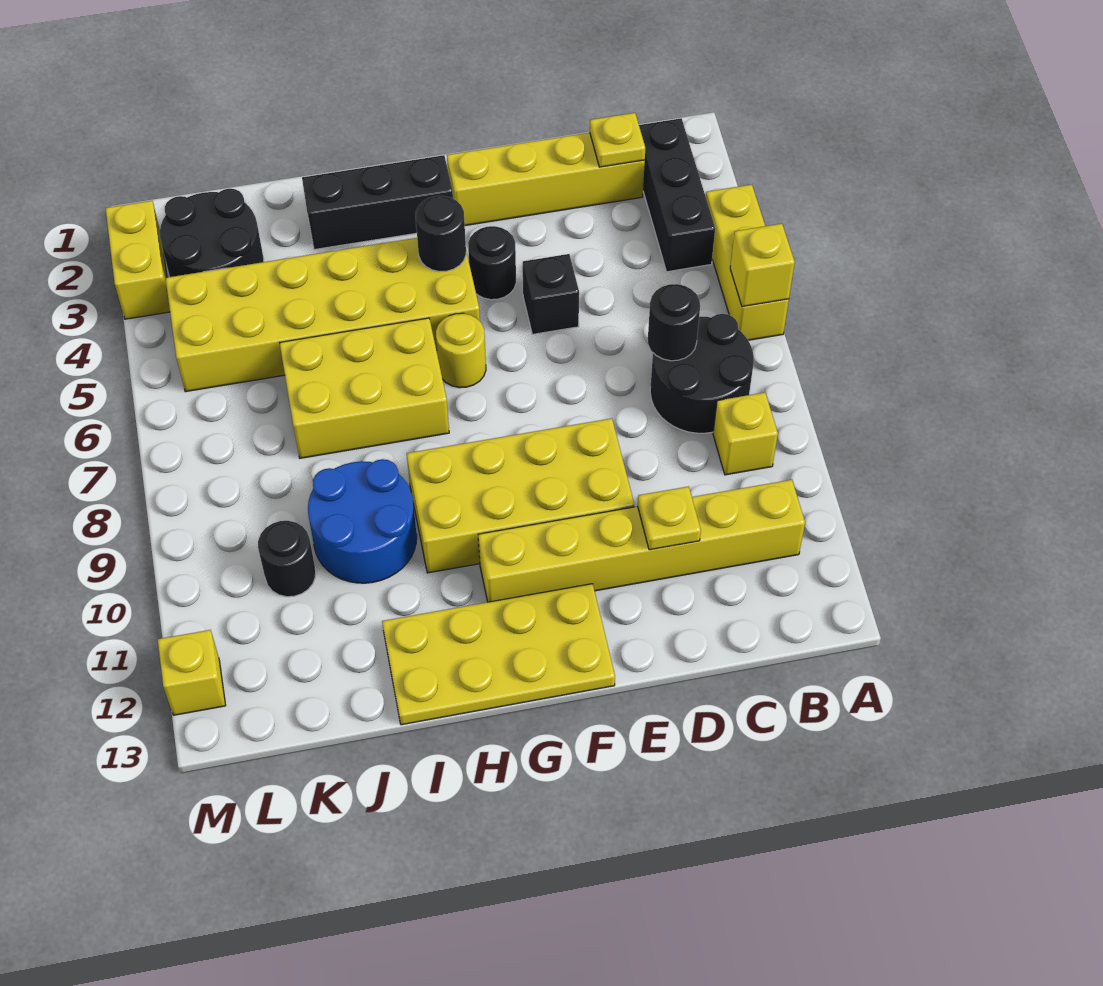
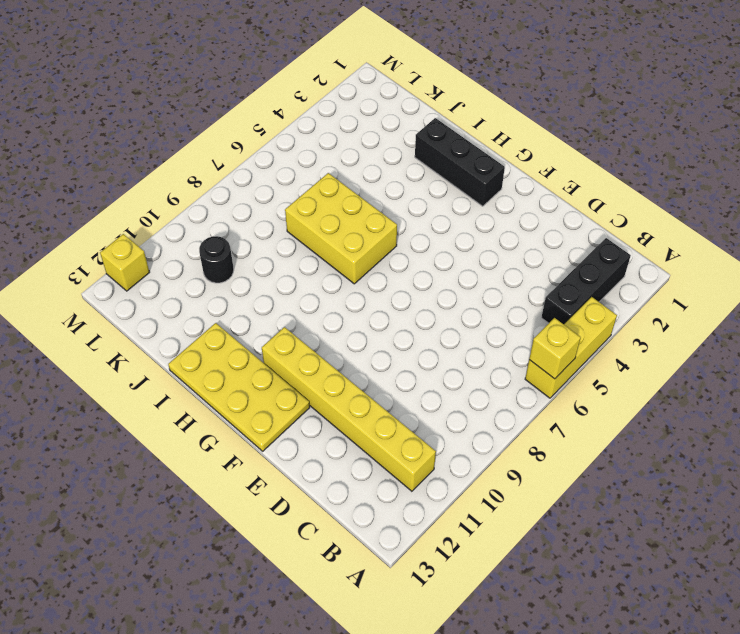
none -> black 2x2 round brick [650,314,754,433]
none -> yellow 1x1 brick [713,392,778,475]
none -> yellow 1x4 brick [447,133,645,226]

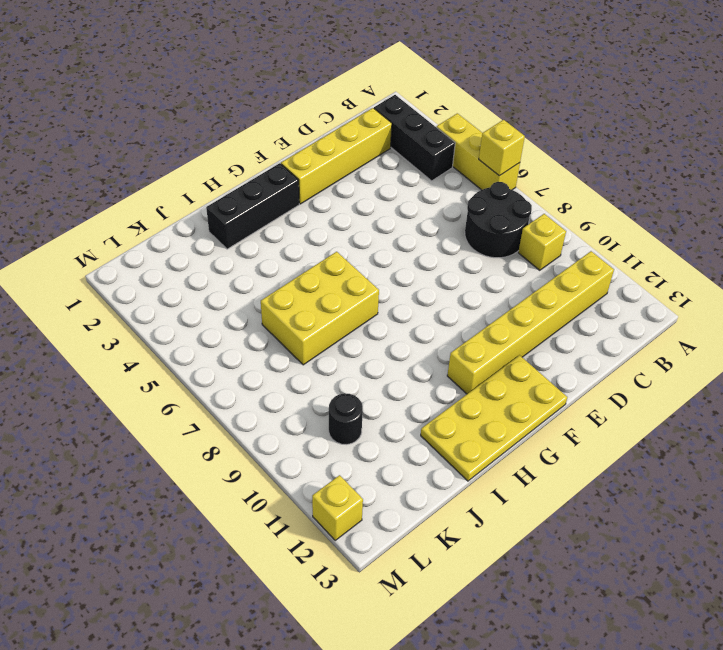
none -> black 1x1 brick [523,254,579,334]
none -> yellow 2x4 brick [407,418,634,573]
none -> black 1x1 round brick [468,226,516,300]

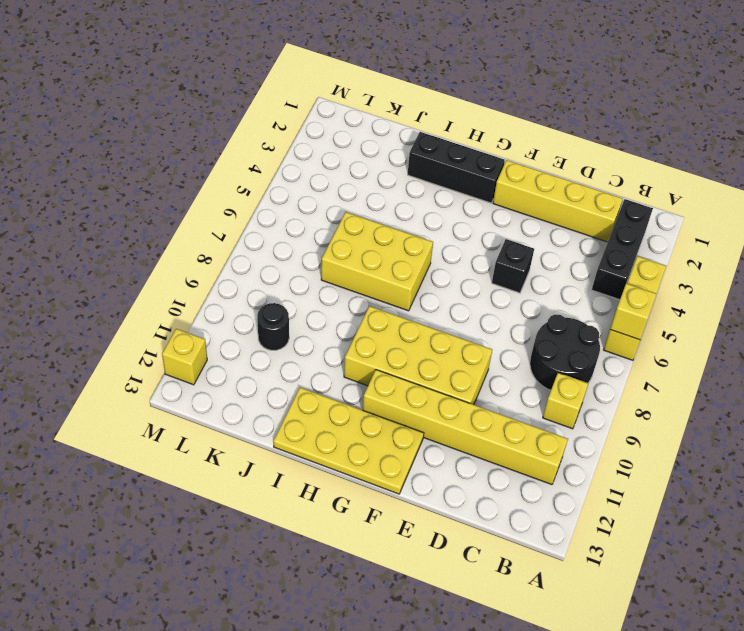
none -> black 1x1 round brick [468,226,516,300]
none -> yellow 2x6 brick [166,238,480,392]
none -> yellow 1x1 round brick [436,313,486,388]

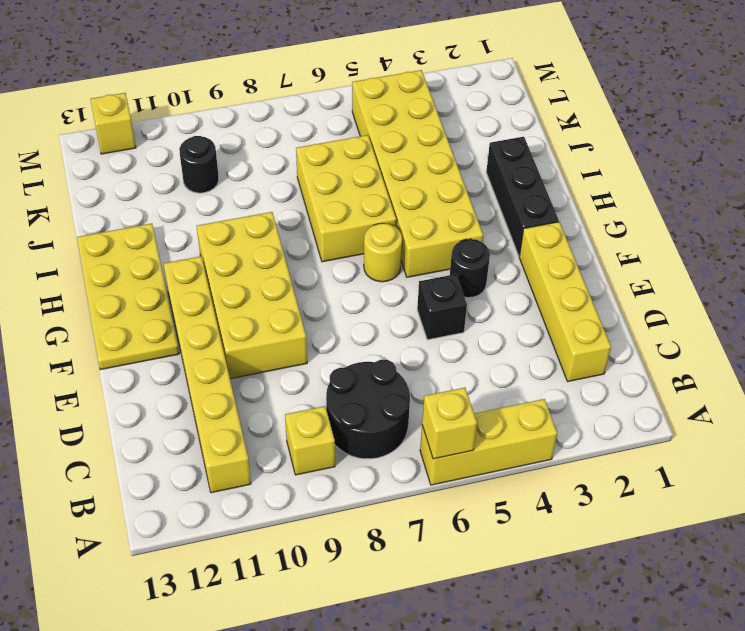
none -> black 1x3 brick [639,118,715,272]
none -> blue 2x2 round brick [308,459,417,583]
none -> black 2x2 round brick [160,189,264,277]

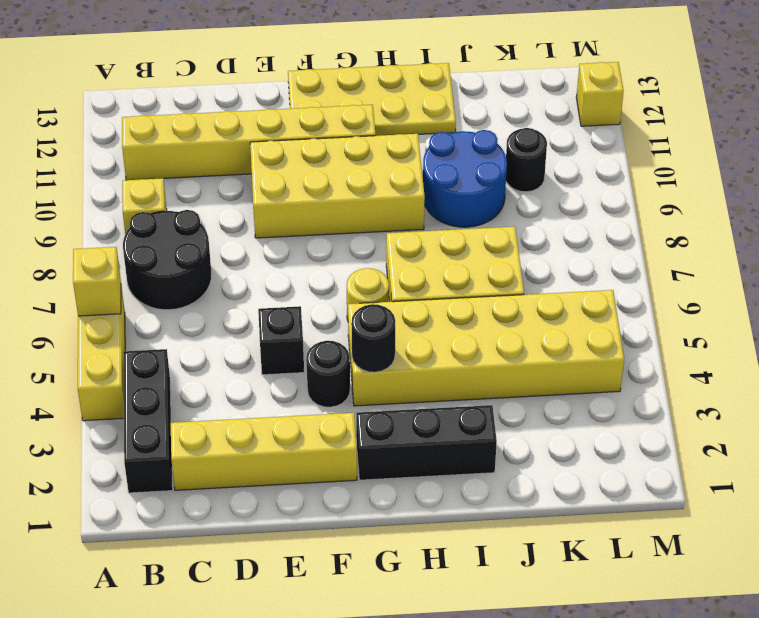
none -> black 2x2 round brick [160,189,264,277]
none -> yellow 1x2 brick [106,201,170,319]
none -> yellow 1x1 plate [590,113,645,167]

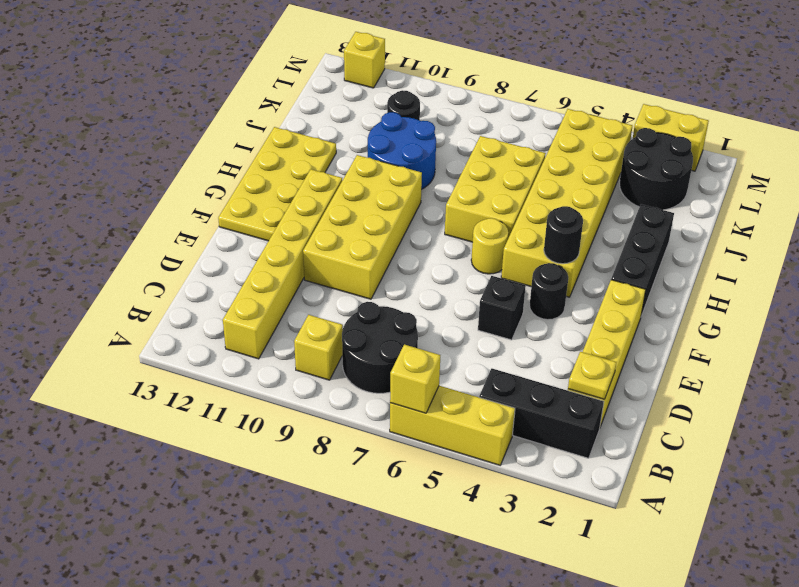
none -> black 1x1 round brick [648,284,700,361]
none -> yellow 1x1 plate [638,486,701,550]

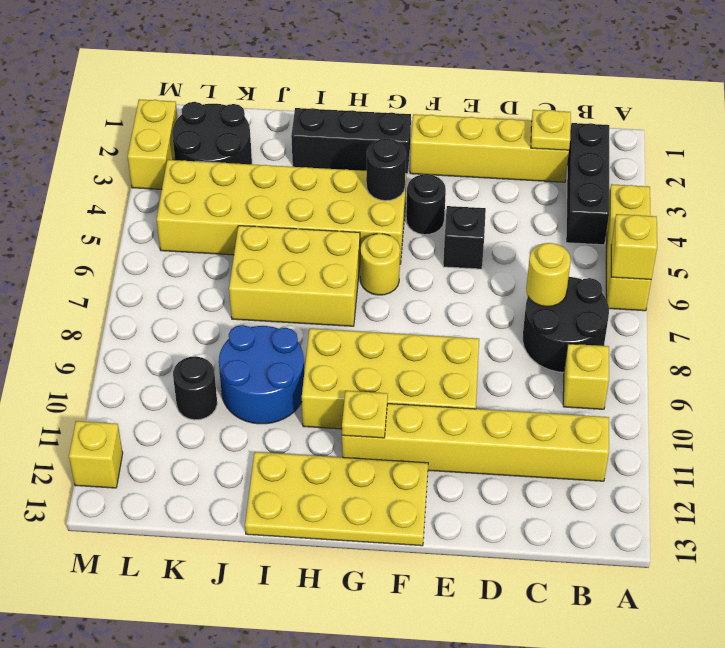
yellow 1x1 round brick [526,243,571,307] -> black 1x1 round brick [648,284,700,361]
yellow 1x1 plate [342,391,388,438] -> yellow 1x1 plate moved to [638,486,701,550]

